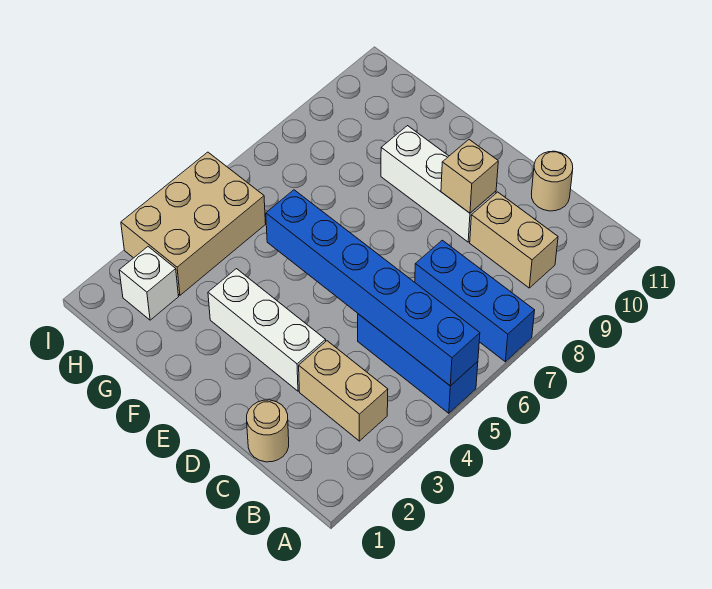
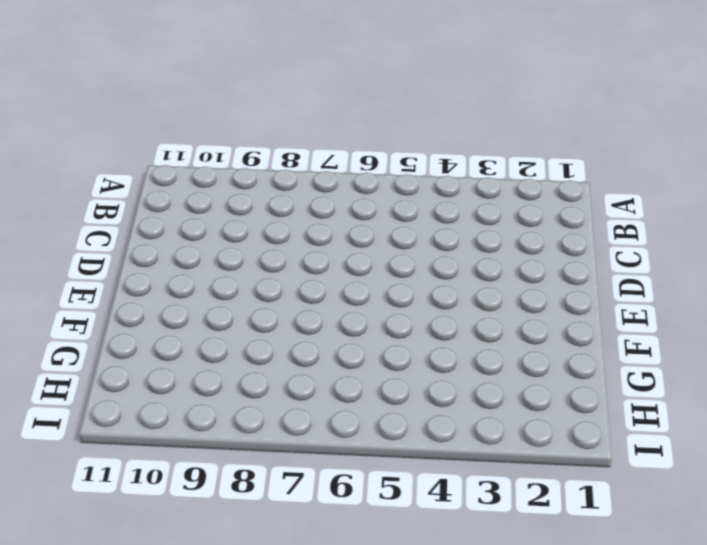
none -> blue 1x3 brick [358,314,478,413]
none -> blue 1x3 brick [415,240,535,362]
none -> tan 1x2 brick [299,341,388,441]

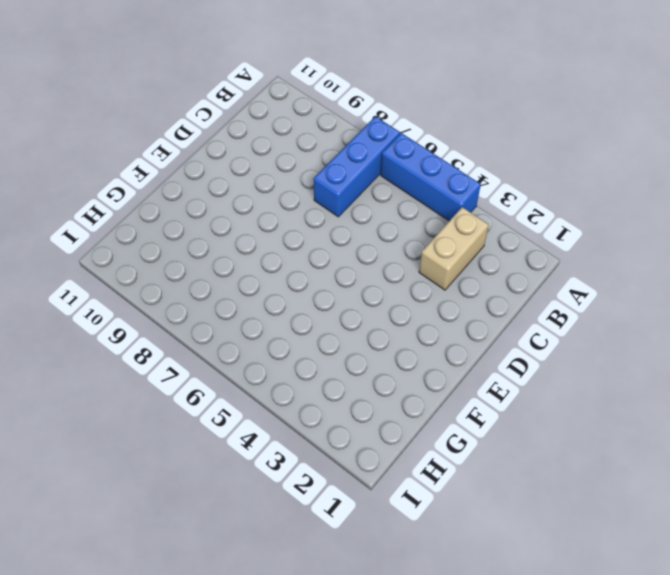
blue 1x3 brick [381,133,481,221] -> blue 1x3 brick turned to [358,314,478,413]
none -> tan 1x2 brick [470,192,558,288]
none -> tan 1x1 round brick [247,400,289,462]
none -> tan 1x1 round brick [531,151,573,211]

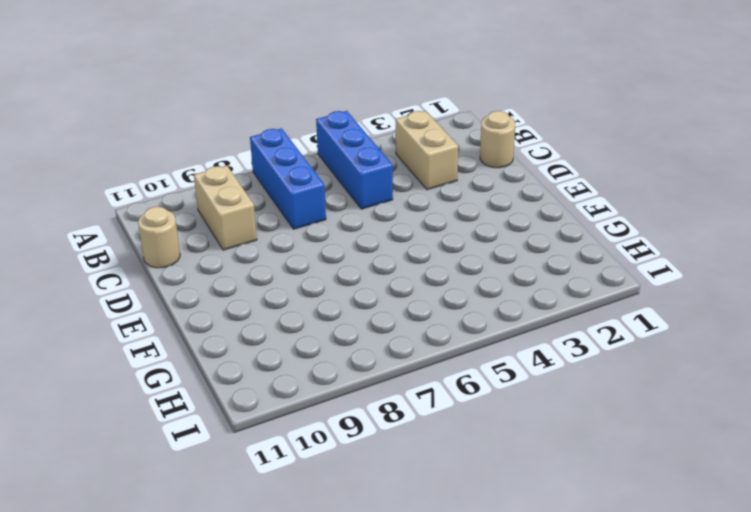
none -> white 1x3 brick [208,269,326,391]
none -> white 1x3 brick [381,126,496,242]
none -> white 1x1 brick [119,247,179,320]

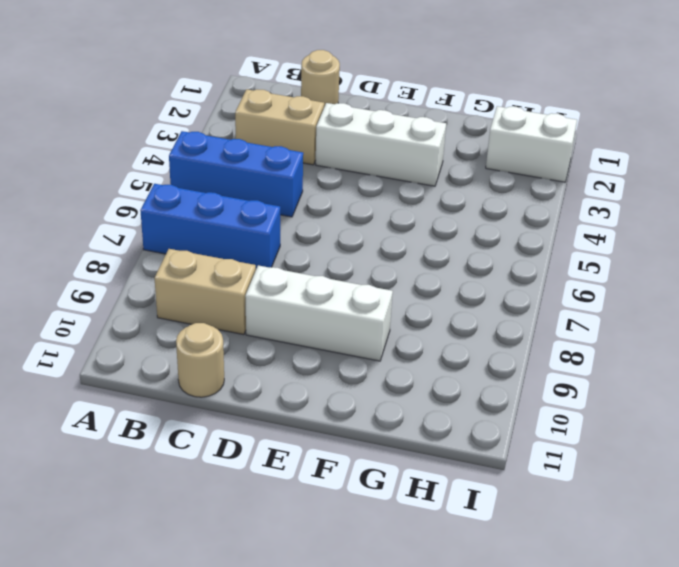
white 1x2 brick [486,106,577,182] -> white 1x1 brick [119,247,179,320]
none -> tan 2x3 brick [121,152,266,295]
none -> blue 1x6 brick [266,190,480,386]
none -> tan 1x1 brick [441,140,498,213]

